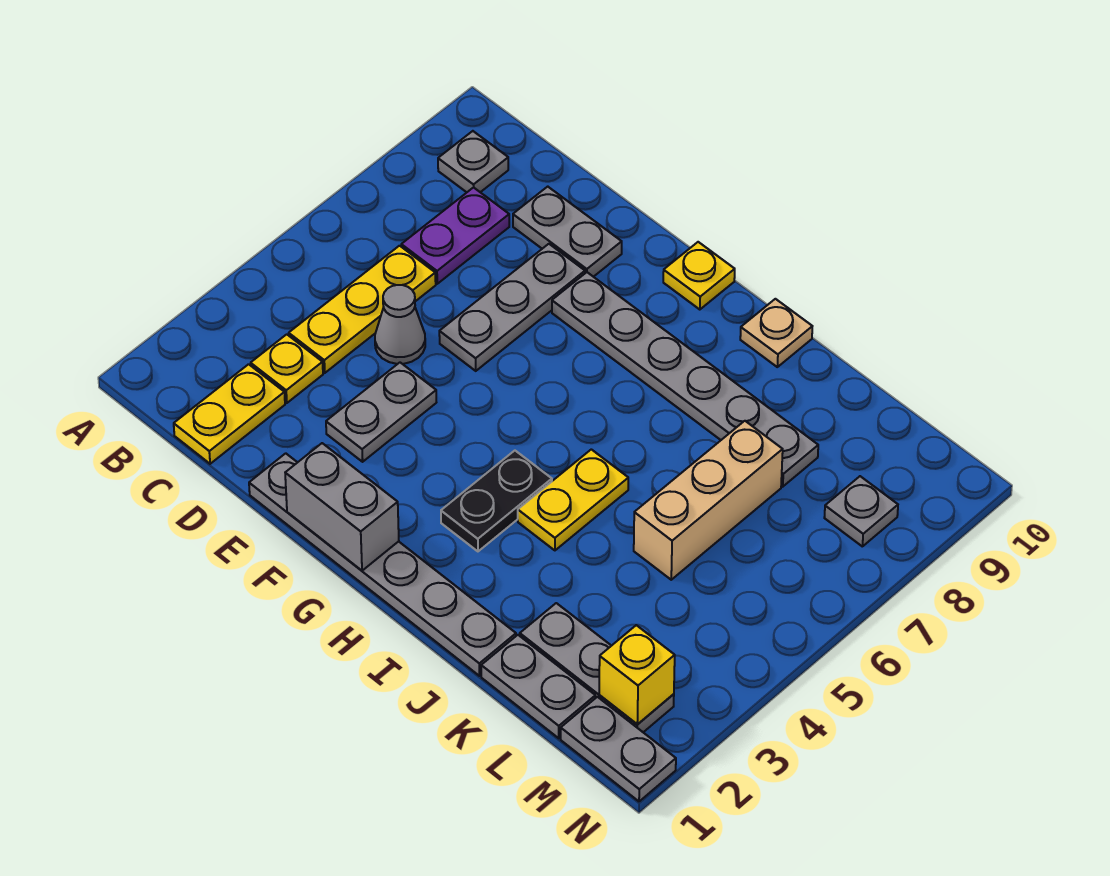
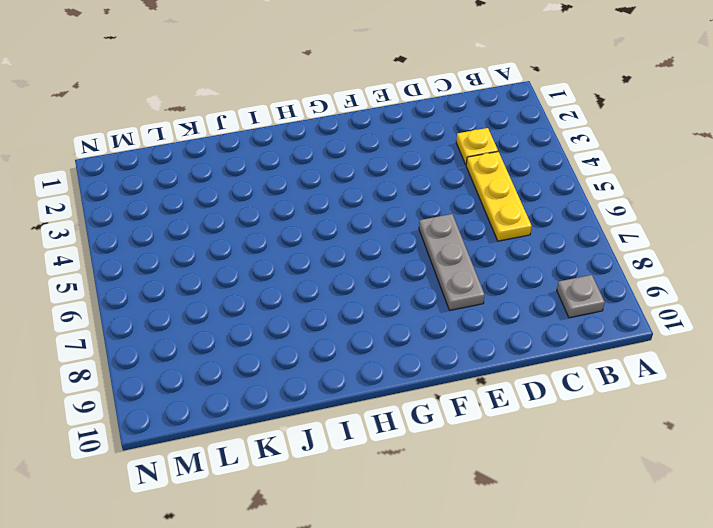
none -> yellow 1x2 plate [174,364,285,464]
none -> purple 1x2 plate [401,187,509,284]
none -> grey 1x1 cone [375,285,425,364]

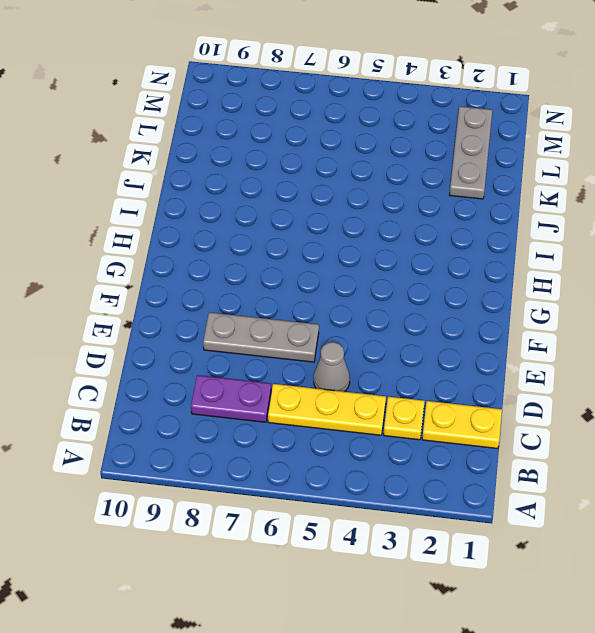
none -> grey 1x1 plate [438,131,508,192]
none -> grey 1x2 plate [513,187,622,277]
none -> grey 1x6 plate [249,453,516,676]

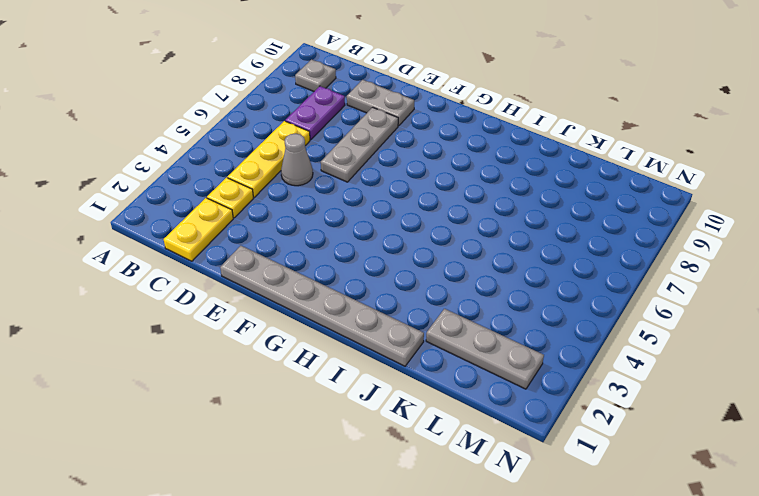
none -> grey 1x2 plate [326,363,436,462]
none -> grey 1x6 plate [552,272,818,487]
none -> yellow 1x1 plate [663,242,735,310]

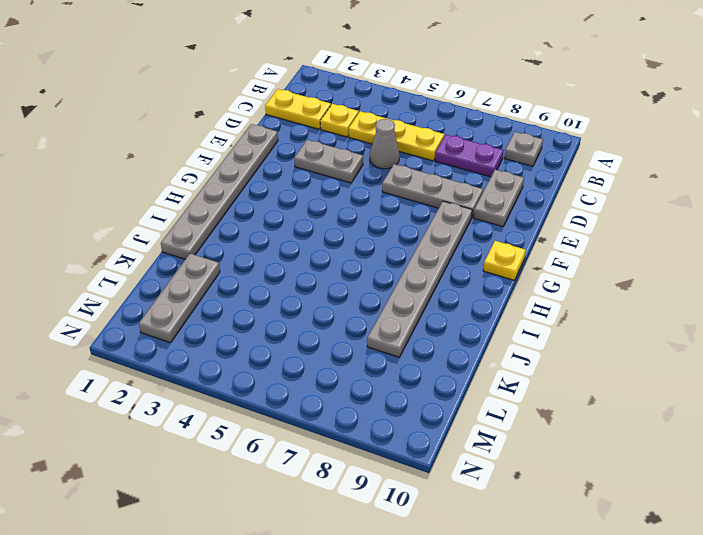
none -> black 1x2 plate [441,451,552,551]
none -> yellow 1x2 plate [518,449,628,550]
none -> tan 1x1 plate [740,299,812,367]

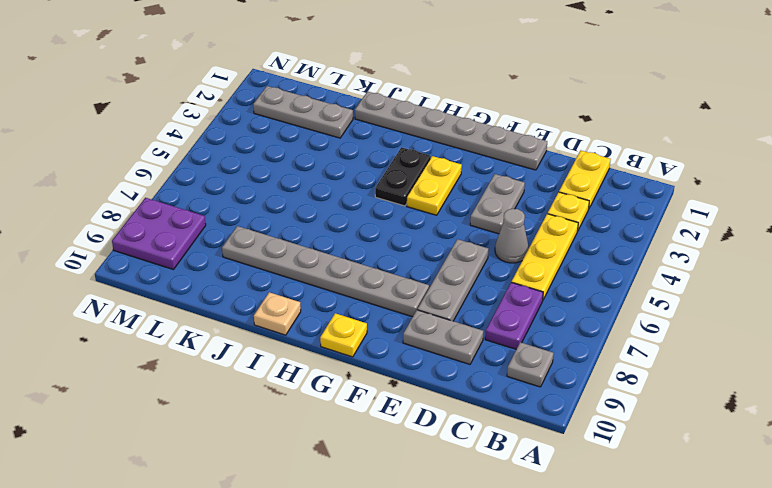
yellow 1x2 plate [407,156,462,215] -> yellow 1x2 plate moved to [518,449,628,550]
purple 2x2 plate [112,198,206,270] -> grey 1x1 plate [824,476,898,546]
none -> grey 1x2 plate [481,635,595,738]
none -> tan 1x3 brick [634,421,783,580]
none -> grey 1x2 plate [561,697,676,801]

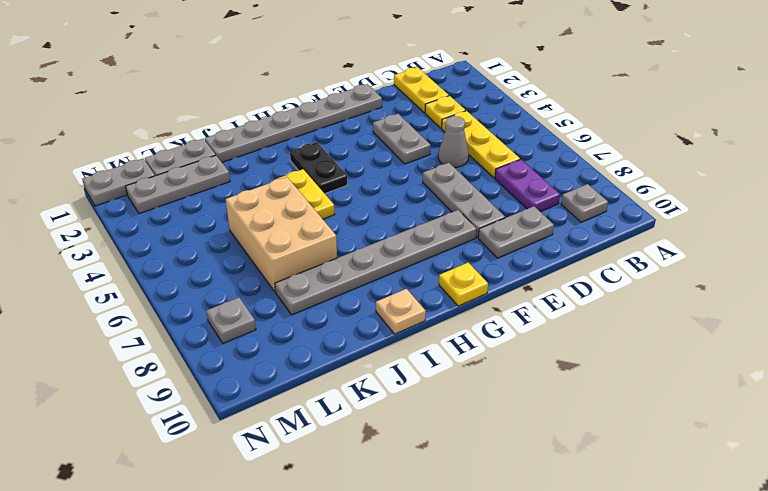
tan 2x3 brick [226,177,337,292] -> tan 1x3 brick [634,421,783,580]
none -> grey 1x2 brick [285,443,399,571]
none -> yellow 1x1 brick [599,625,675,725]

